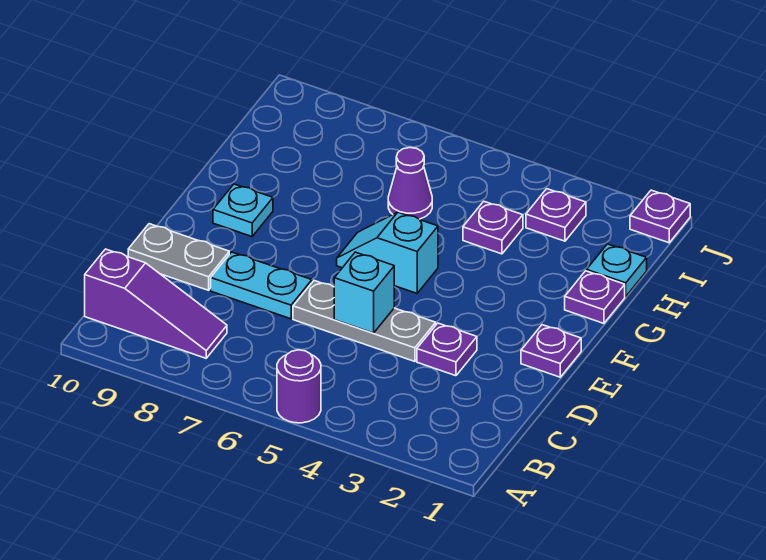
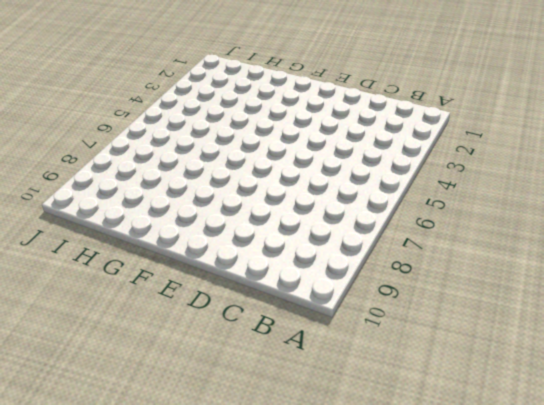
none -> purple 1x1 round brick [277,350,321,423]
none -> purple 1x3 slope [85,249,227,358]
none -> purple 1x1 plate [417,323,477,376]

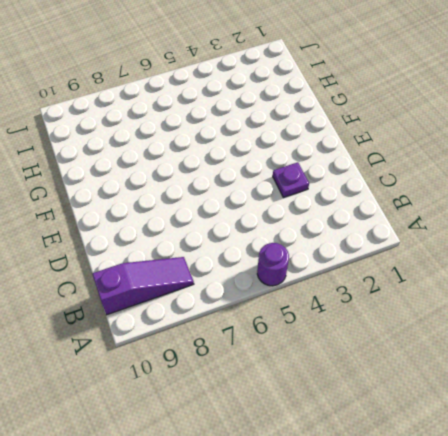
none -> grey 1x3 plate [293,281,436,362]
none -> cyan 1x2 plate [211,252,312,319]
none -> grey 1x2 plate [128,224,229,290]

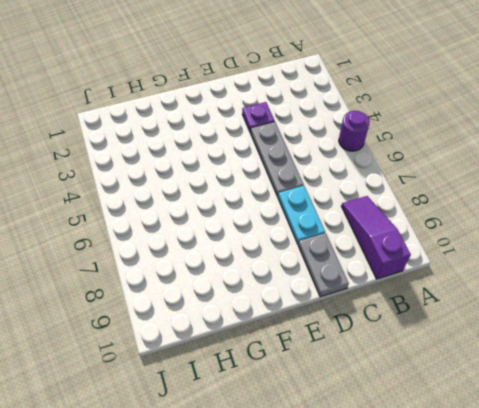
none -> purple 1x1 plate [521,325,581,377]
none -> cyan 1x2 slope [337,212,438,293]
none -> cyan 1x1 plate [213,184,273,237]

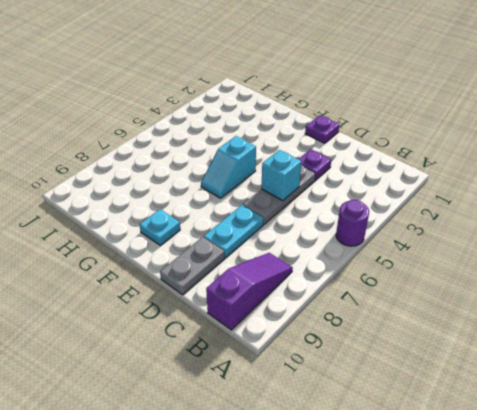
none -> purple 1x1 plate [565,271,625,323]
none -> cyan 1x1 plate [587,244,647,296]
none -> purple 1x1 plate [463,201,523,254]

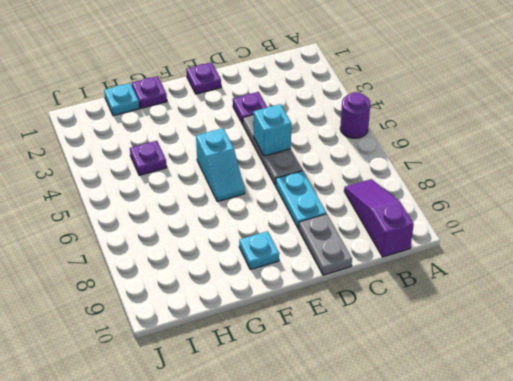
none -> purple 1x1 cone [388,148,432,219]
none -> purple 1x1 plate [526,189,586,241]
none -> purple 1x1 plate [630,190,690,243]

